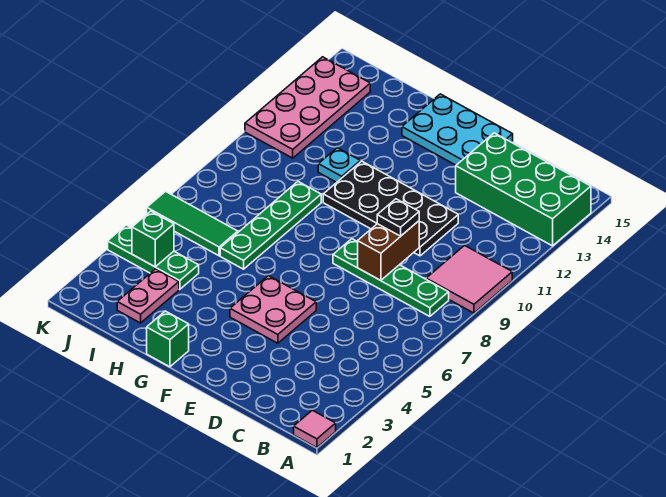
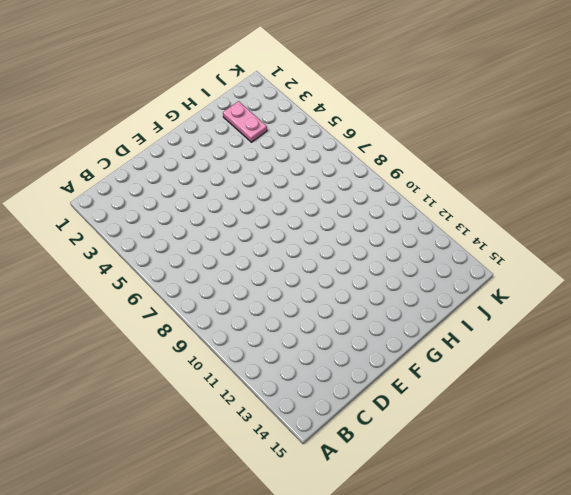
none -> pink 1x1 tile [294,410,336,448]
none -> pink 2x2 tile [426,246,512,313]
none -> green 2x4 brick [456,133,591,246]

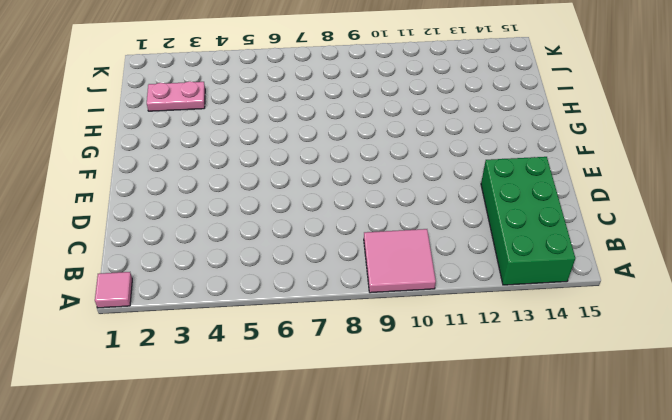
none -> green 1x4 plate [333,239,449,316]
none -> black 2x4 plate [323,161,458,256]
none -> pink 2x2 plate [230,276,316,343]

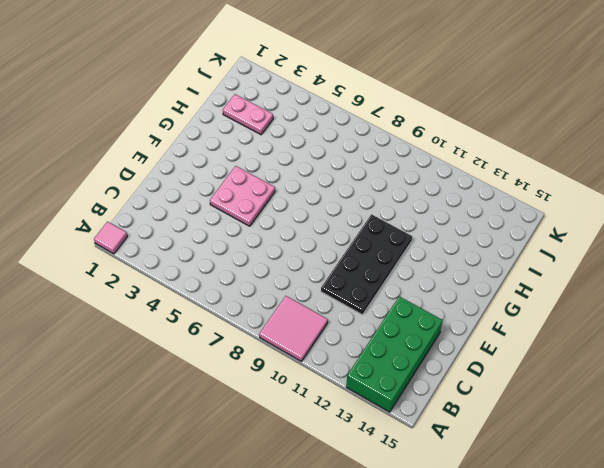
none -> green 1x4 plate [333,239,449,316]
none -> cyan 2x3 plate [402,94,513,165]
none -> green 1x1 brick [147,311,189,367]

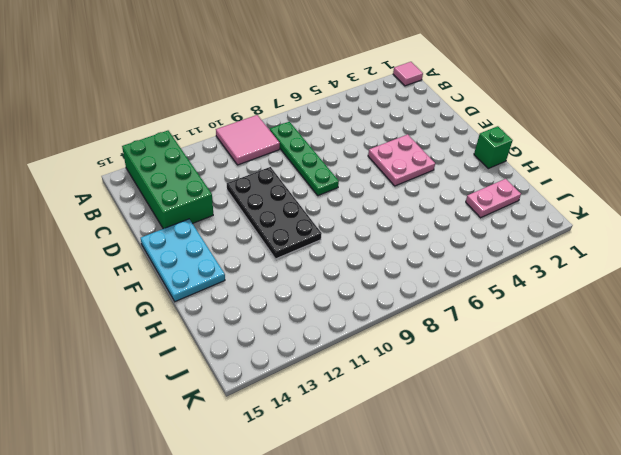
none -> green 1x4 plate [220,182,321,269]
none -> cyan 1x1 plate [318,148,360,182]
none -> green 1x3 plate [108,225,199,289]

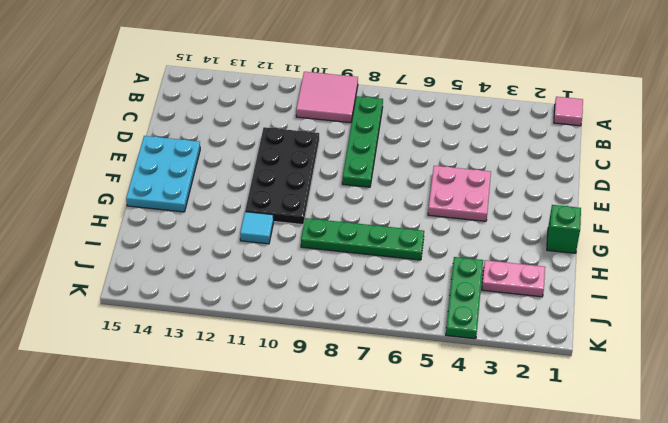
cyan 1x1 tile [240,212,274,244] -> cyan 1x1 plate [318,148,360,182]
none -> green 2x4 brick [456,133,591,246]
none -> green 1x3 tile [147,191,238,256]
none -> pink 2x4 plate [245,57,370,158]

